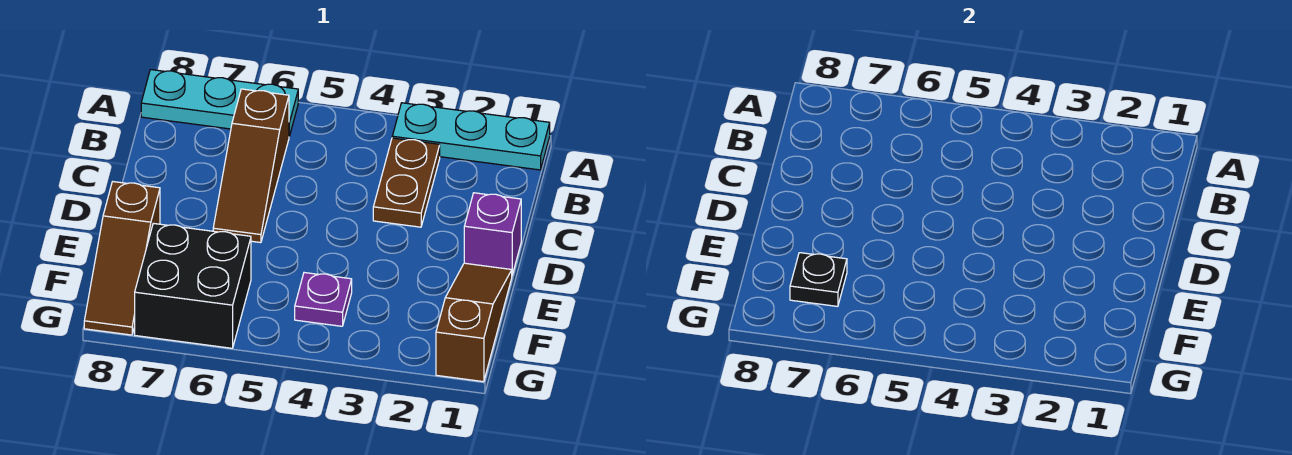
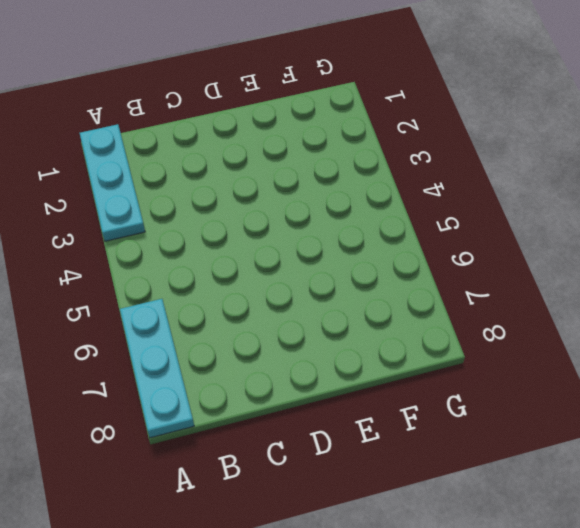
none -> brown 1x2 plate [373,138,440,227]
none -> brown 1x3 slope [213,89,289,243]

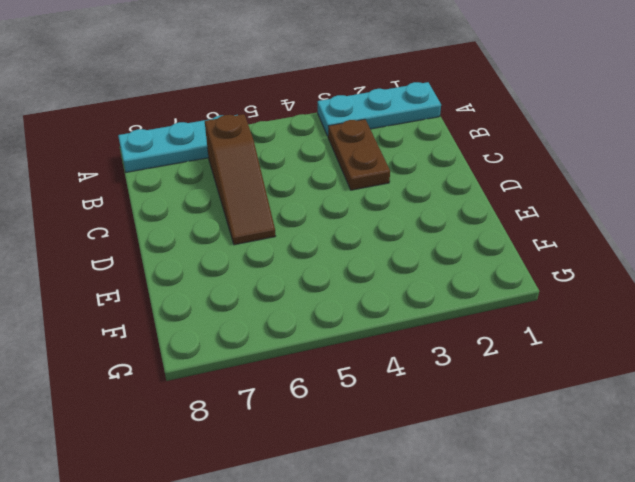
none -> purple 1x1 brick [464,193,521,275]
none -> brown 1x3 slope [436,263,512,382]

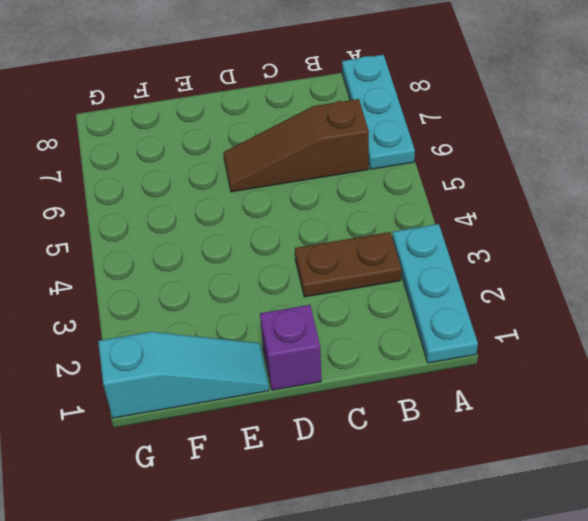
cyan 1x3 slope [98,332,269,418] -> brown 1x3 slope [436,263,512,382]
none -> brown 1x3 slope [84,182,160,335]
none -> purple 1x1 plate [295,273,352,326]

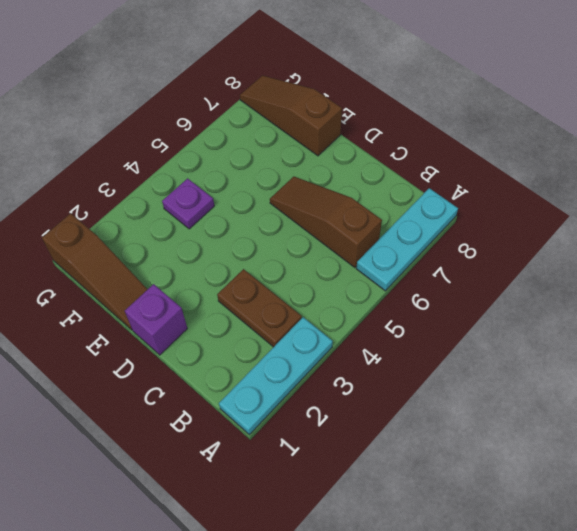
none -> black 2x2 brick [135,223,251,348]
none -> black 1x1 plate [790,253,847,306]

